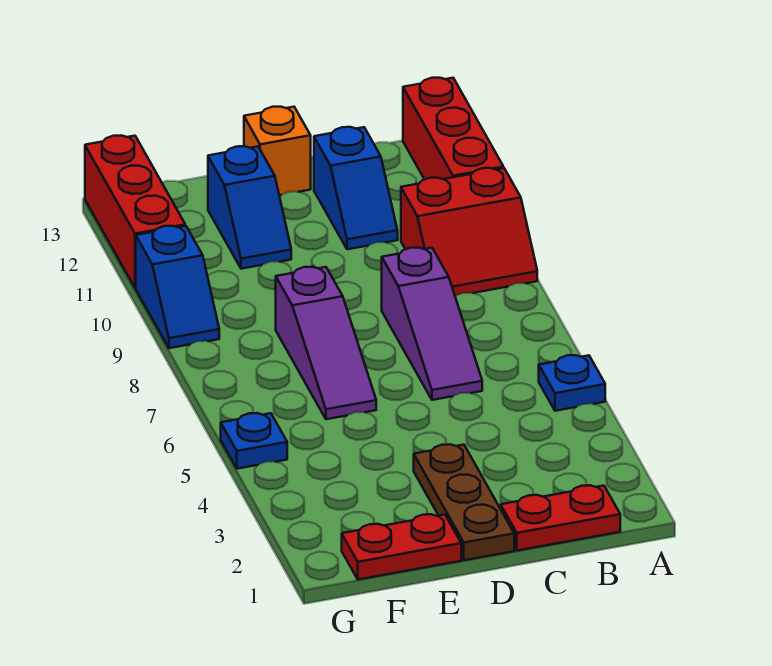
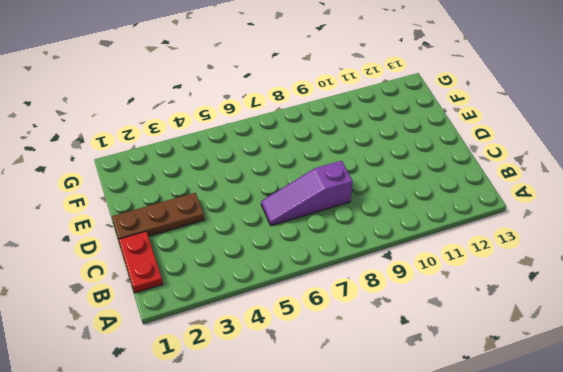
none -> blue 1x1 plate [539,355,605,411]
none -> red 2x2 slope [401,168,537,296]
none -> red 1x3 brick [403,78,504,179]

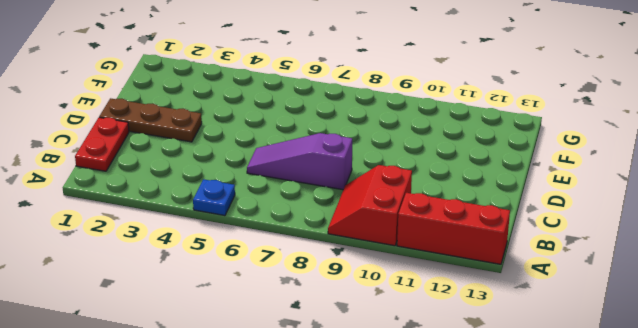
none -> blue 1x2 slope [314,127,398,249]
none -> orange 1x1 brick [244,107,311,195]
none -> red 1x2 plate [342,514,461,580]

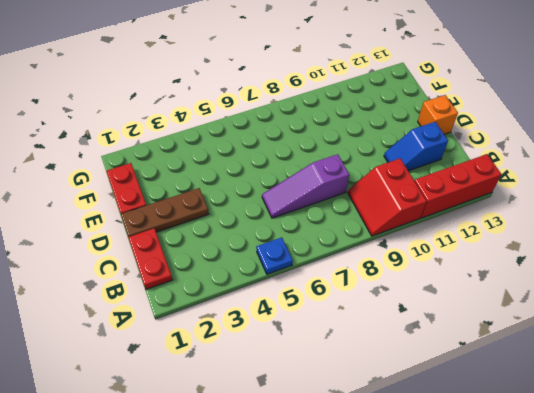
none -> purple 1x3 slope [276,267,376,419]
none -> blue 1x2 slope [208,146,291,269]
none -> blue 1x1 plate [221,413,287,469]

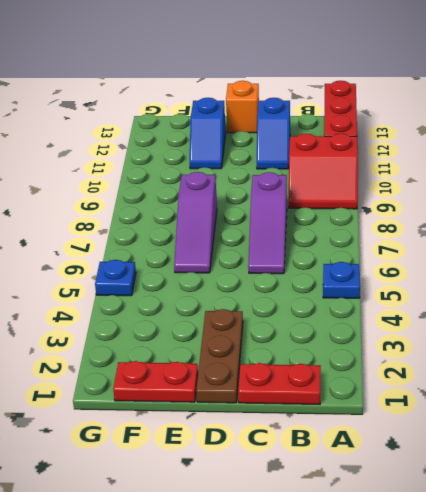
none -> blue 1x2 slope [136,226,219,348]
none -> red 1x3 brick [85,135,185,288]

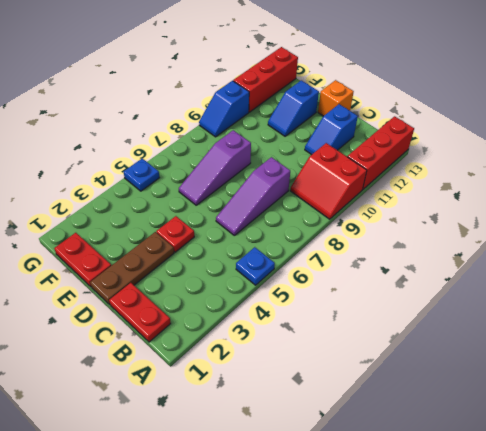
red 1x1 plate [156,216,194,252] -> none

